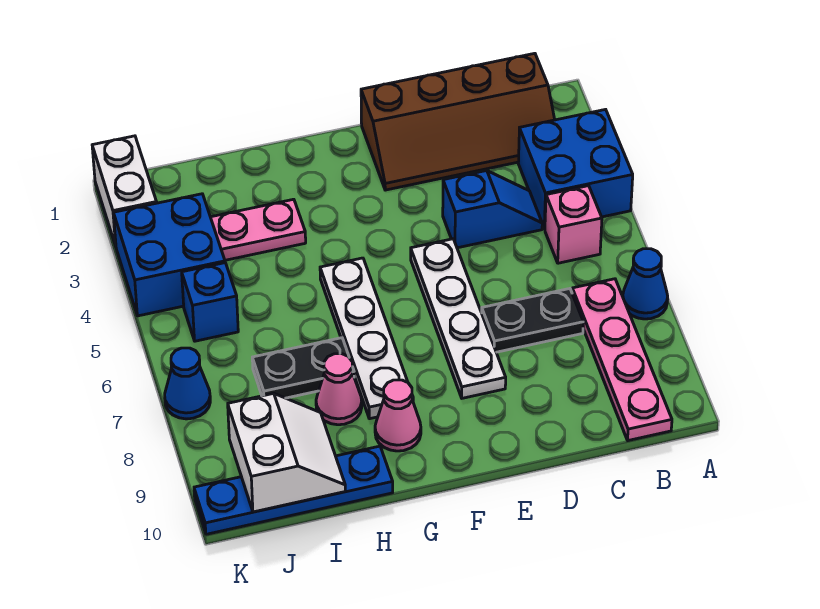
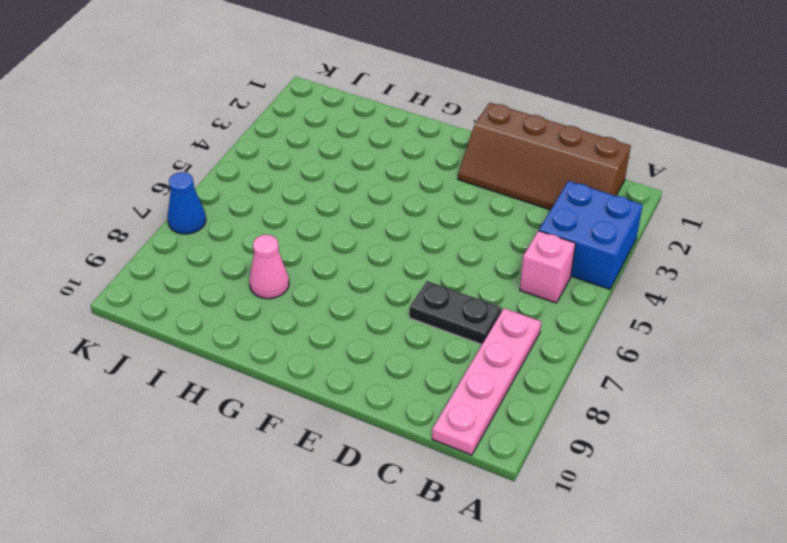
none -> blue 1x1 cone [623,249,668,319]
none -> blue 1x2 slope [443,171,542,248]
none -> white 1x4 plate [411,239,506,398]

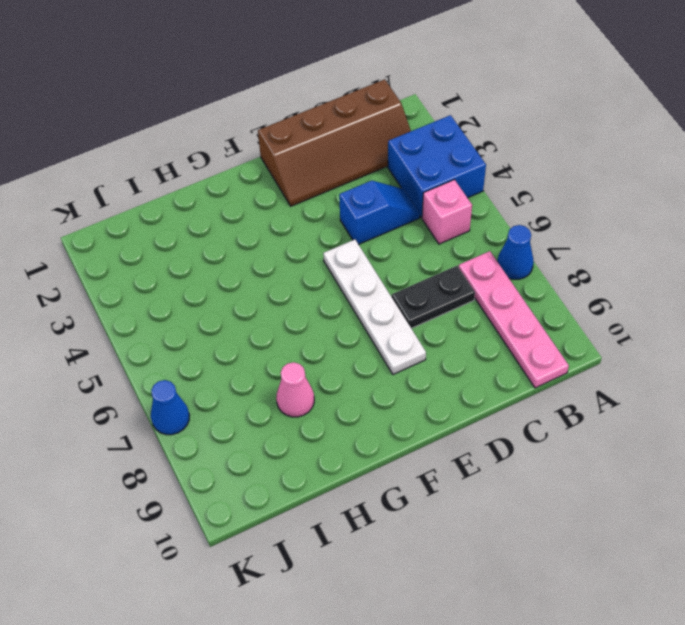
none -> white 1x4 plate [320,258,413,419]
none -> pink 1x1 cone [375,380,421,451]
none -> pink 1x2 plate [211,199,306,260]

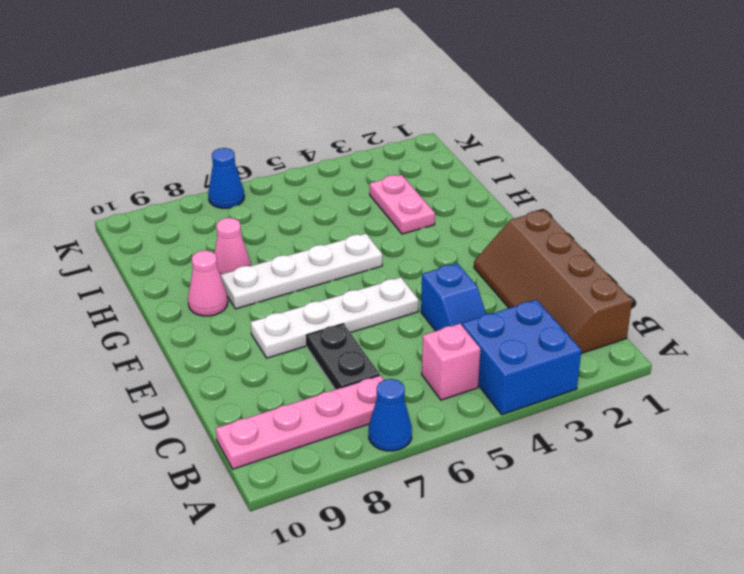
none -> black 1x2 plate [252,338,354,398]
none -> blue 1x4 plate [194,446,393,534]
none -> blue 2x2 brick [114,194,225,316]

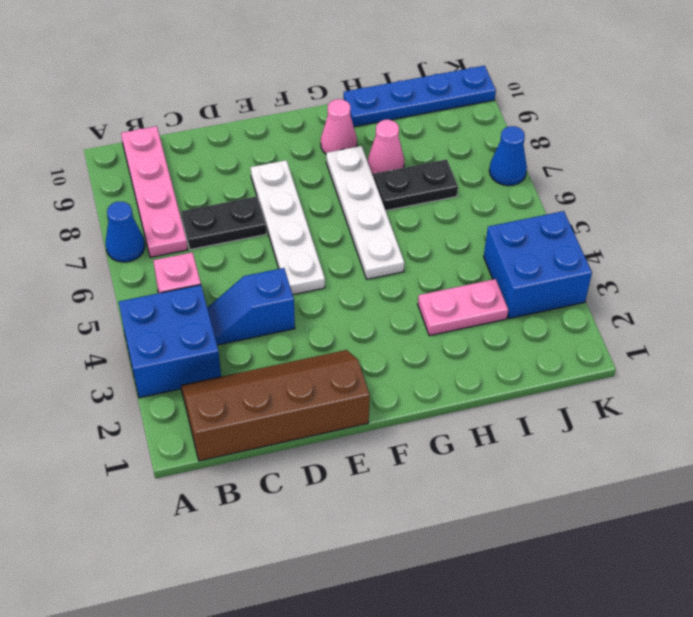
none -> blue 1x1 brick [182,263,238,341]
none -> white 1x2 brick [92,136,157,246]
none -> white 2x2 slope [228,393,345,512]

